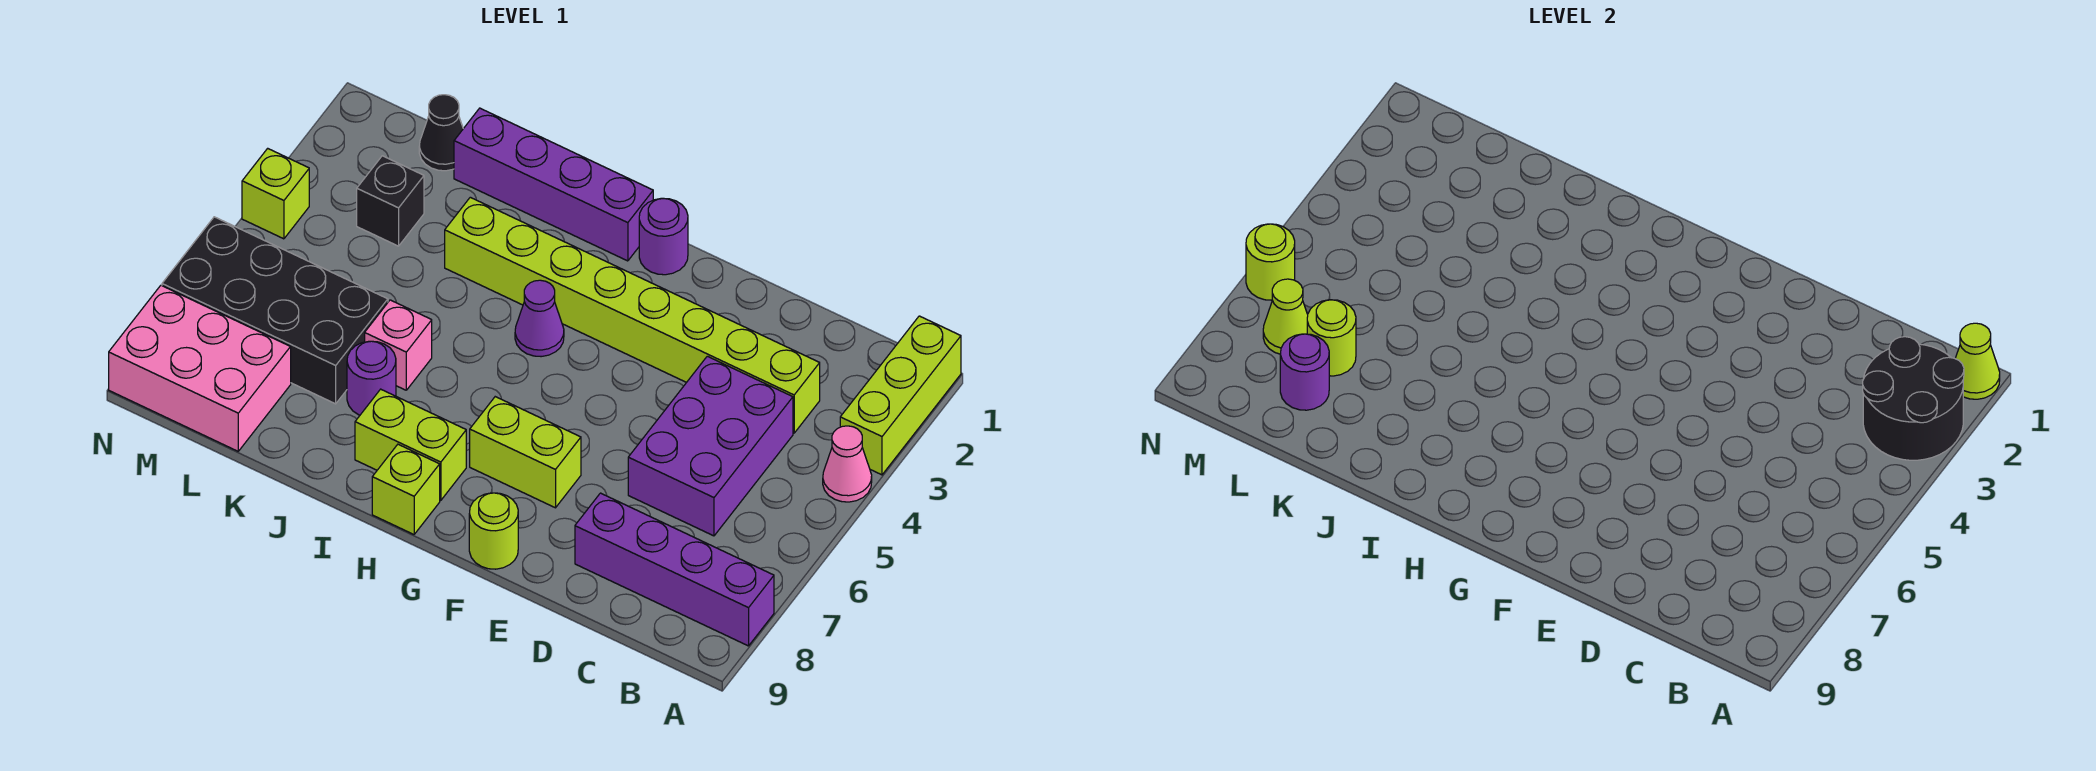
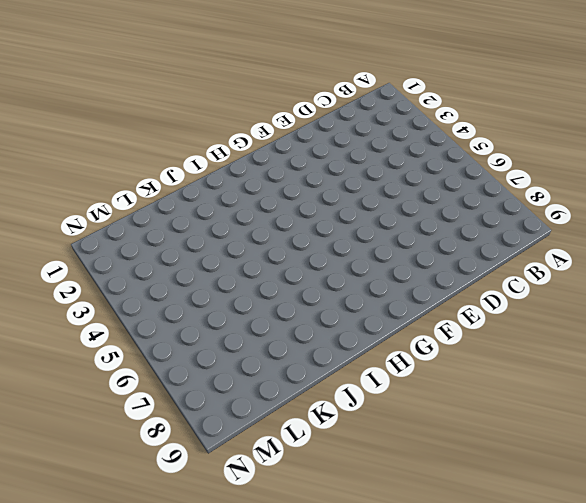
none -> lime 1x3 brick [840,316,961,475]
none -> pink 1x1 cone [823,426,872,502]
none -> purple 1x4 brick [575,493,774,646]

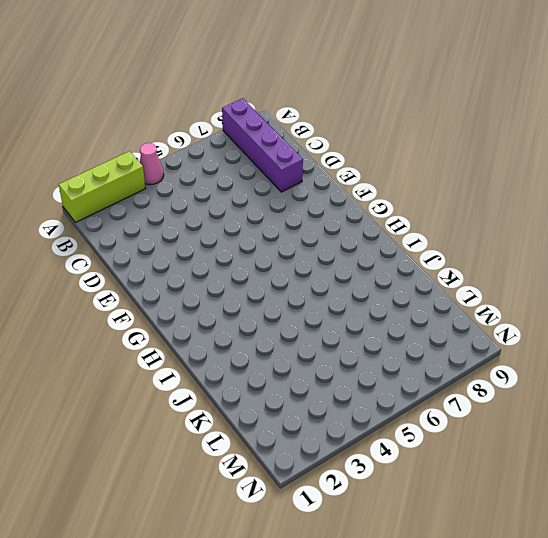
none -> lime 1x8 brick [445,197,820,433]
none -> purple 2x3 brick [628,356,793,536]
none -> lime 1x2 brick [470,397,581,508]

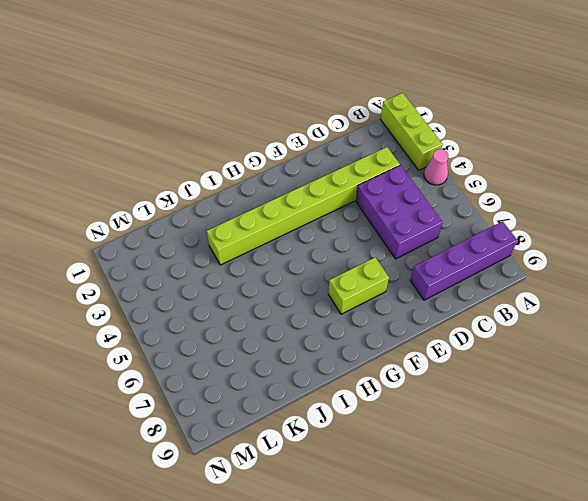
none -> lime 1x1 round brick [469,493,518,569]
none -> purple 1x1 round brick [639,198,688,275]
none -> purple 1x4 brick [454,108,653,261]

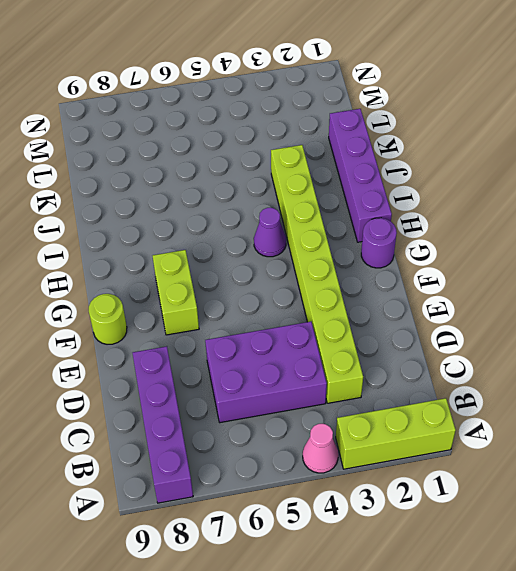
none -> lime 1x2 brick [355,389,466,500]
none -> lime 1x1 brick [372,444,440,534]
none -> pink 1x1 brick [365,300,432,390]

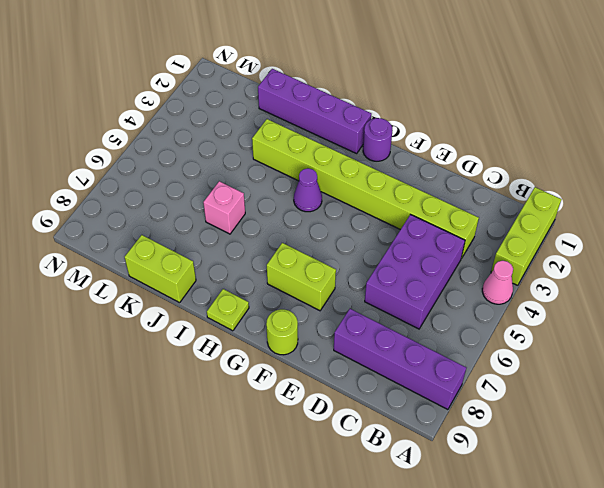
lime 1x1 plate [207,289,249,331] -> lime 1x1 brick [372,444,440,534]
lime 1x2 brick [125,235,196,303] -> lime 1x2 brick moved to [355,389,466,500]
none -> purple 1x1 round brick [347,341,396,415]
none -> black 2x4 brick [162,217,388,404]
none -> black 1x1 cone [419,95,463,171]

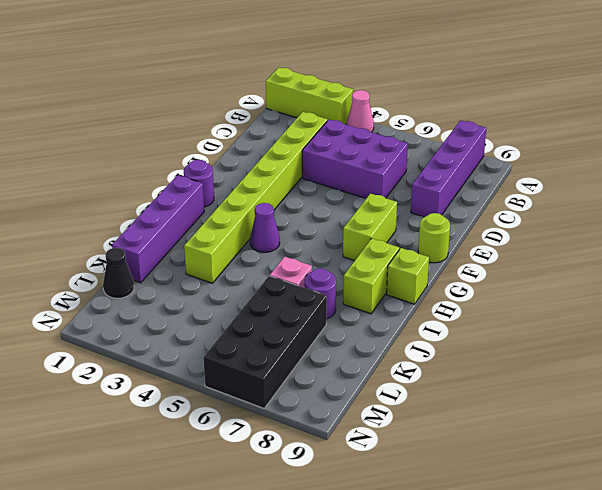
none -> black 1x1 brick [357,156,424,246]
none -> pink 2x3 brick [109,285,291,451]
none -> lime 1x1 brick [242,148,309,239]

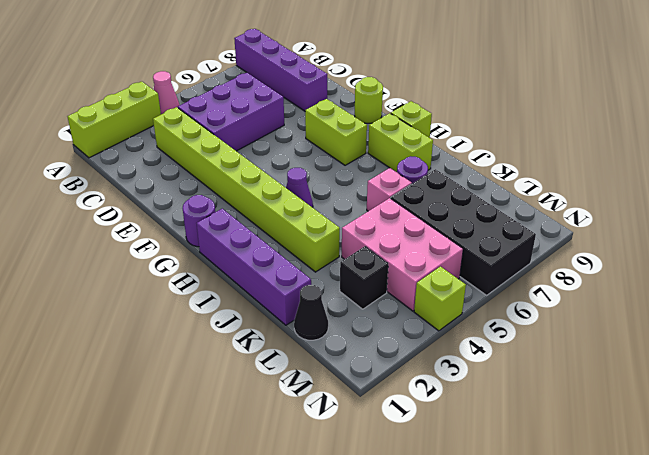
pink 2x3 brick [342,198,463,311] -> pink 2x3 brick moved to [109,285,291,451]
none -> lime 1x1 cone [1955,323,2000,399]
none -> black 2x2 round brick [1863,337,1964,460]
none -> lime 1x1 round brick [1307,300,1356,376]

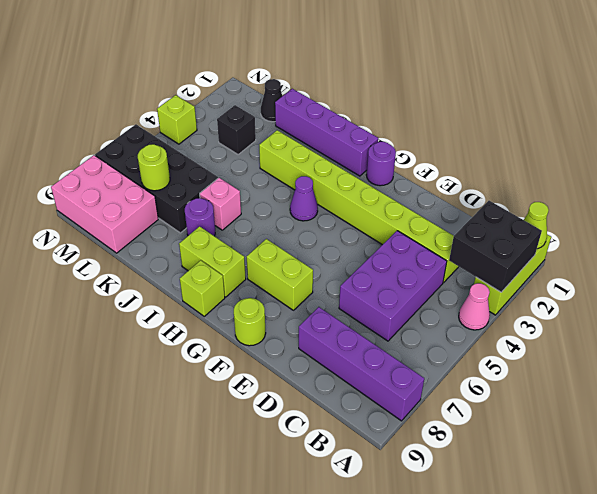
black 2x2 brick [449,201,542,292] -> black 2x2 round brick [1863,337,1964,460]
none -> purple 1x1 round brick [1280,334,1329,410]
none -> lime 1x1 cone [1263,279,1308,354]
none -> lime 1x1 round brick [1246,224,1295,300]

